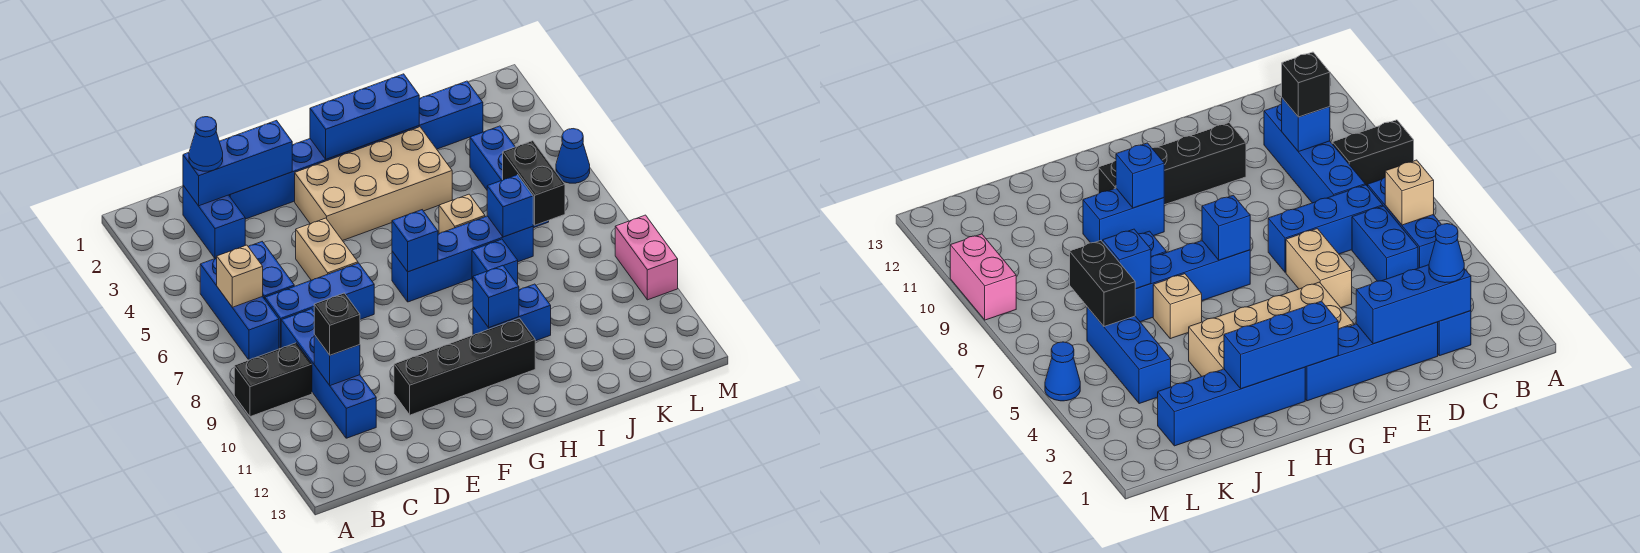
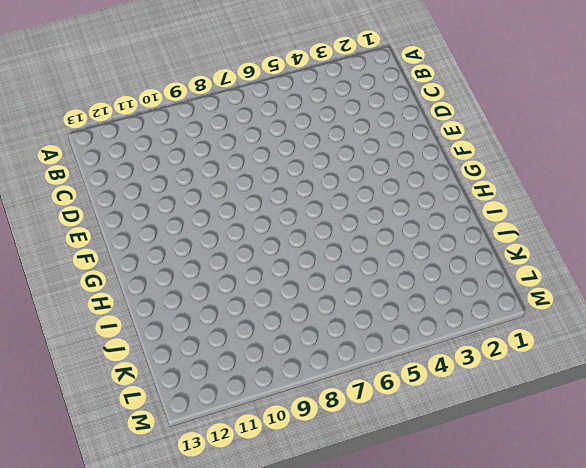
none -> black 1x2 brick [234,343,312,417]
none -> blue 1x3 brick [200,258,279,360]
none -> blue 1x2 brick [183,185,245,258]

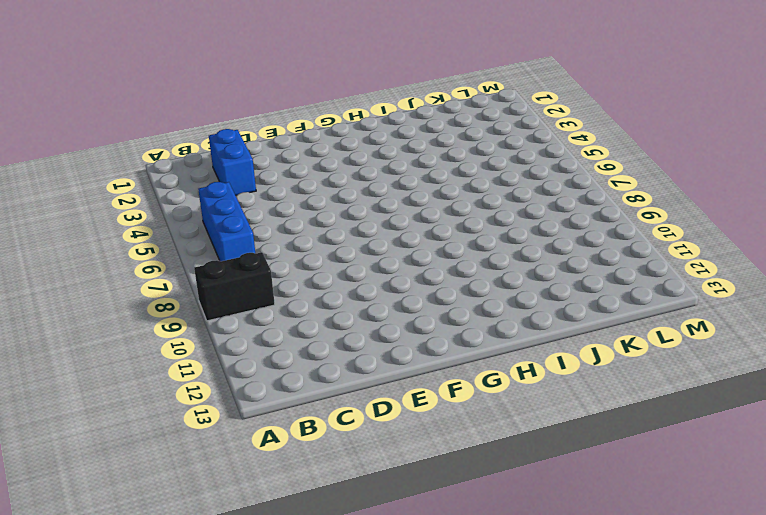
none -> blue 1x2 brick [248,242,294,299]
none -> blue 1x3 brick [265,263,374,348]
none -> blue 1x4 brick [281,309,376,438]

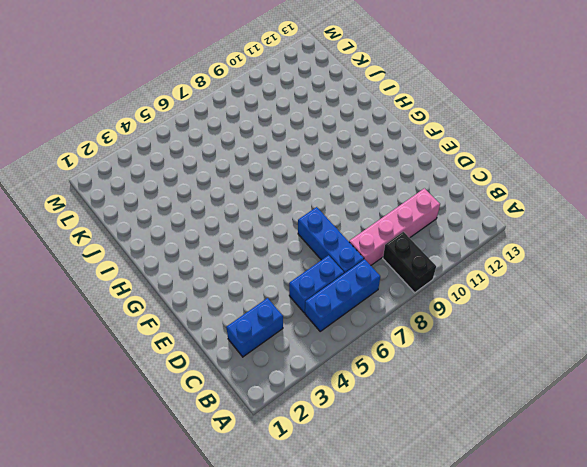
pink 1x4 brick [349,188,440,265] -> blue 1x4 brick [281,309,376,438]
none -> blue 1x4 brick [229,139,356,219]
none -> tan 1x2 brick [296,218,358,280]
none -> black 1x4 brick [394,318,535,415]

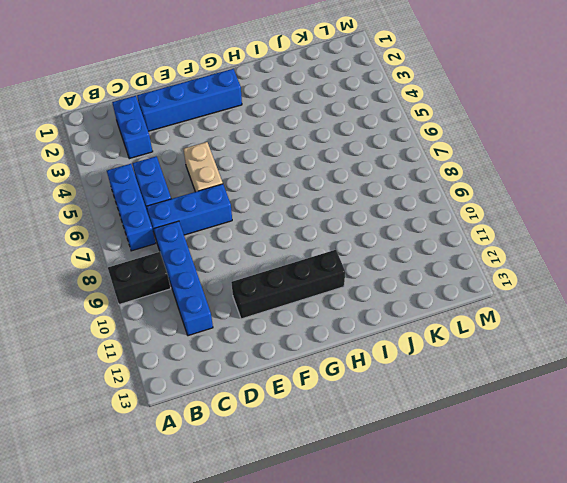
none -> tan 2x4 brick [295,127,452,241]
none -> blue 1x4 brick [392,216,533,302]
none -> blue 1x4 brick [356,81,483,150]

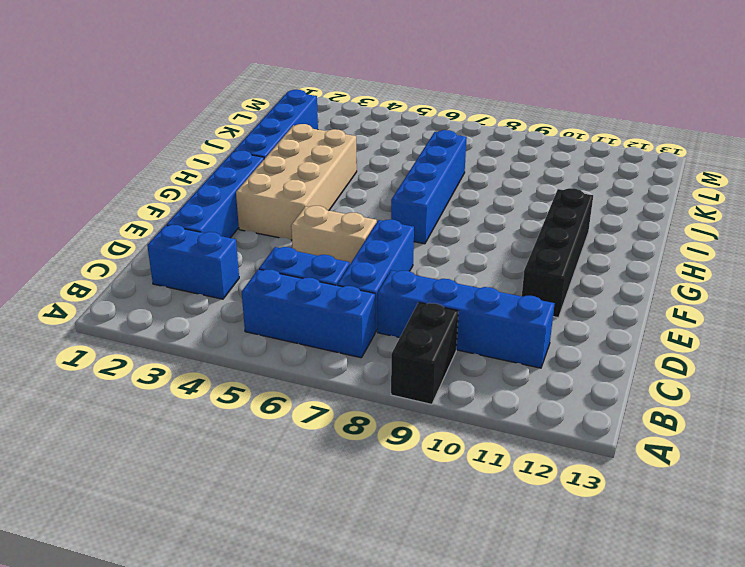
none -> blue 1x2 brick [473,284,551,341]
none -> tan 1x1 brick [439,194,485,234]
none -> blue 1x1 brick [472,239,518,285]

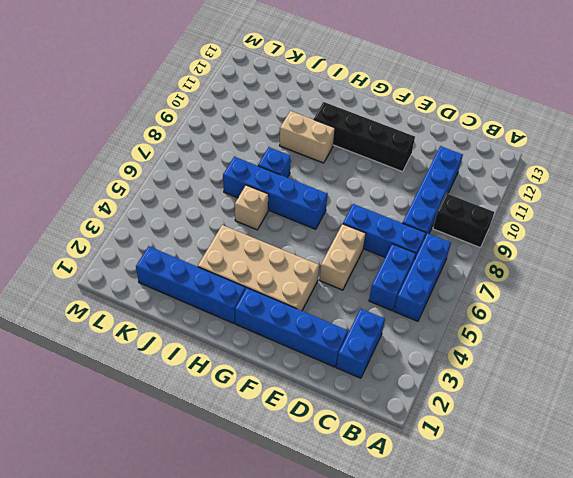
tan 1x2 brick [280,111,335,163] -> blue 1x2 brick [473,284,551,341]
none -> blue 1x3 brick [470,126,549,228]
none -> blue 1x1 cone [556,129,590,183]
none -> pink 1x2 brick [615,215,678,300]

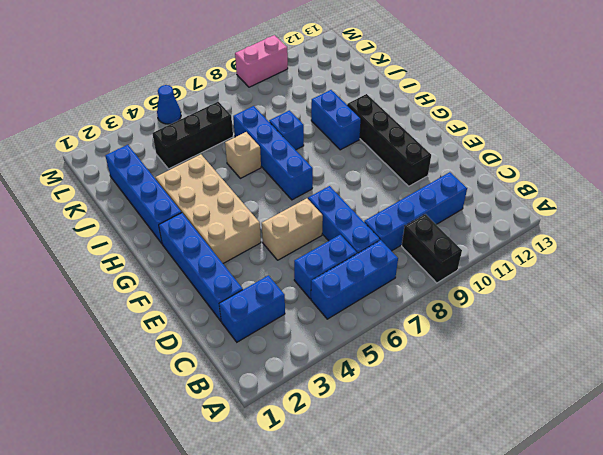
black 1x3 brick [152,102,233,169] -> blue 1x3 brick [470,126,549,228]
none -> tan 1x1 brick [217,245,263,307]
none -> blue 1x3 brick [183,120,292,206]
none -> blue 1x1 brick [314,335,360,386]

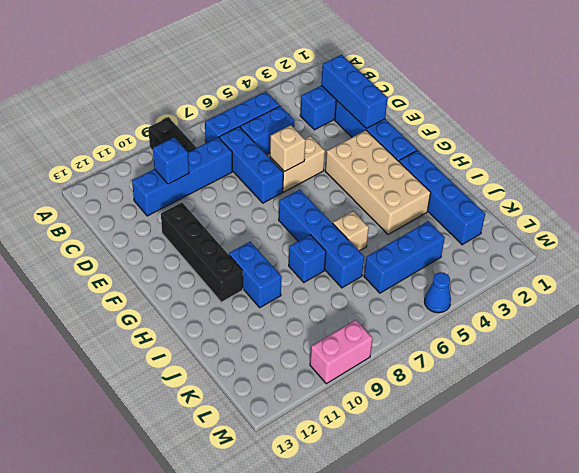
tan 1x1 brick [270,125,306,172] -> tan 1x1 brick moved to [217,245,263,307]
none -> blue 1x3 brick [310,74,419,159]
none -> blue 1x1 brick [392,210,438,272]
none -> blue 1x1 brick [473,266,519,328]

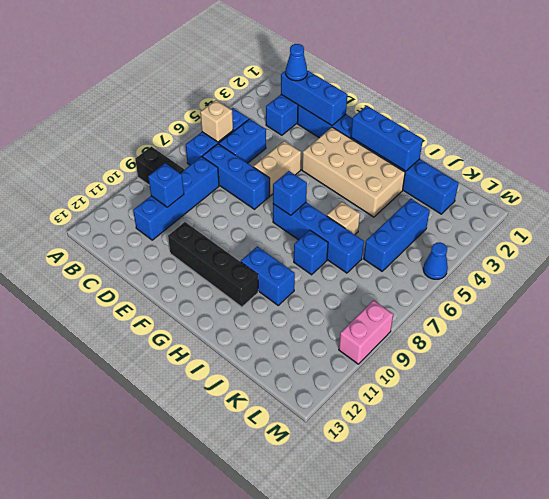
none -> blue 1x1 brick [473,266,519,328]
none -> blue 1x1 brick [487,175,533,237]
none -> black 1x2 brick [503,141,565,225]

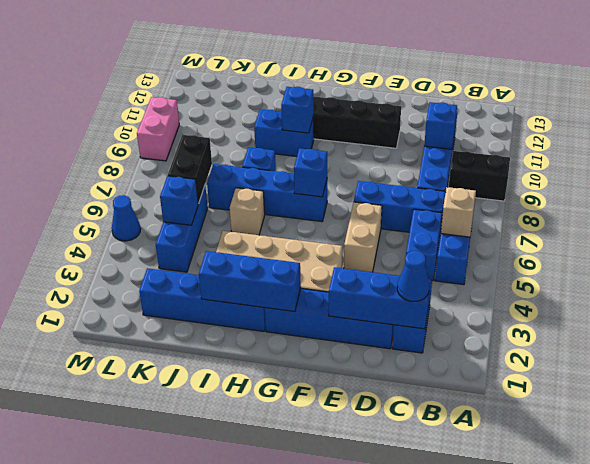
blue 1x1 brick [160,176,199,225] -> blue 1x1 brick moved to [487,175,533,237]
none -> black 1x1 brick [314,293,360,355]

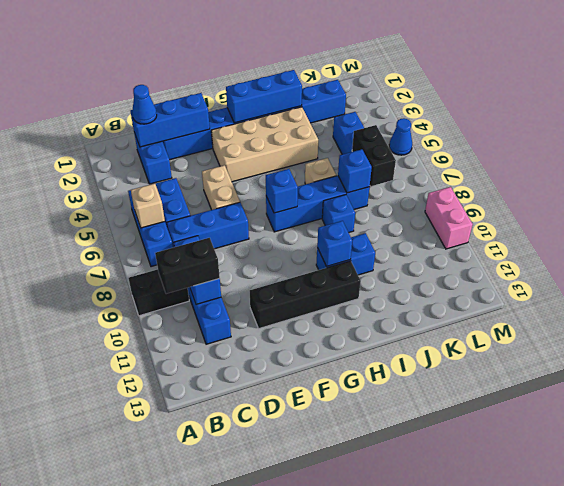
black 1x2 brick [155,238,220,294] -> black 1x1 brick [314,293,360,355]

